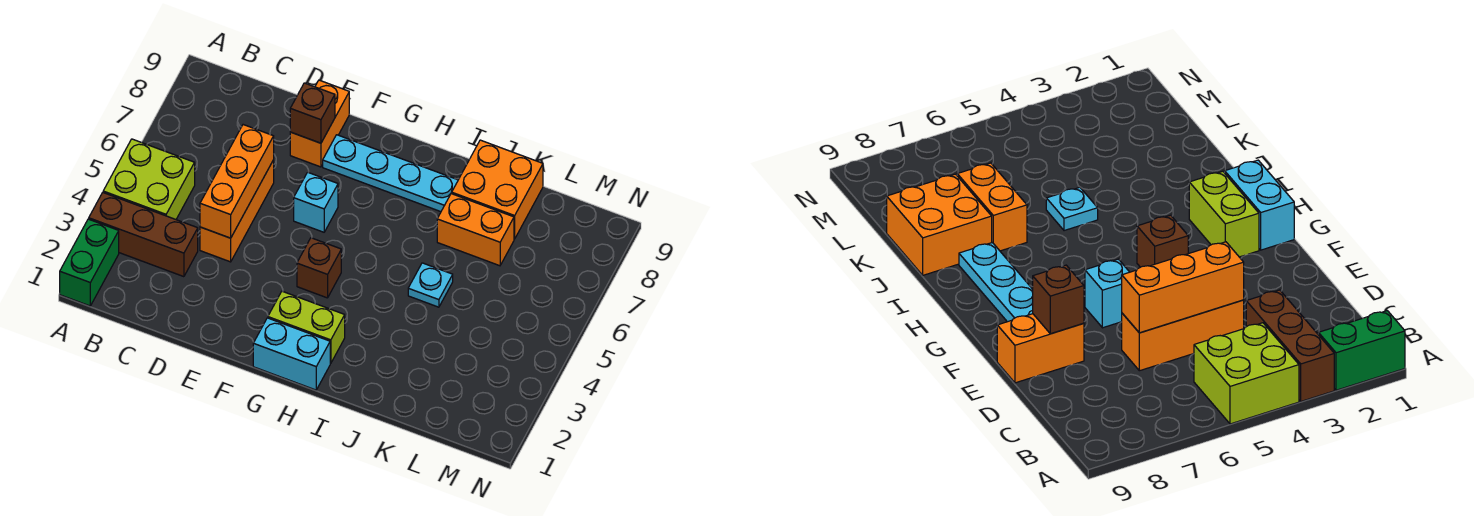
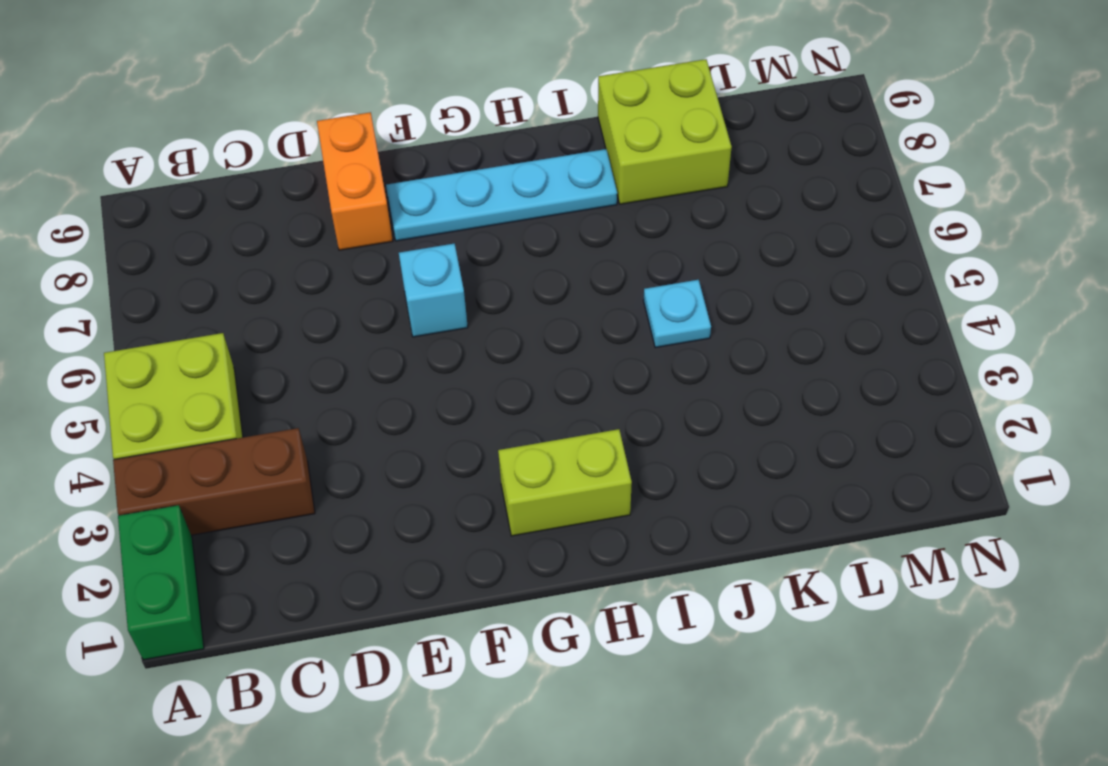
lime 2x2 brick [598,59,732,204] -> orange 2x2 brick [452,140,543,239]
none -> orange 1x3 brick [200,160,274,262]
none -> cyan 1x2 brick [253,318,330,390]
none -> brown 1x1 brick [297,238,341,298]

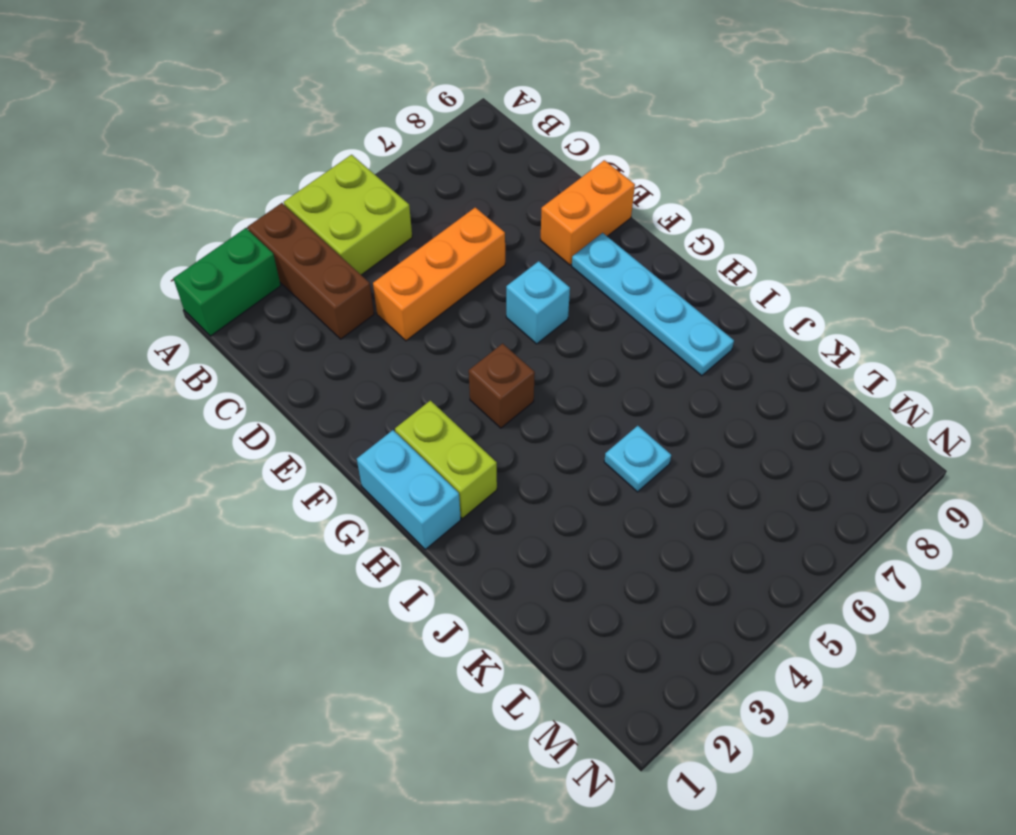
none -> orange 1x2 brick [437,194,514,266]
none -> orange 2x2 brick [452,140,543,239]
none -> orange 1x3 brick [200,125,274,238]

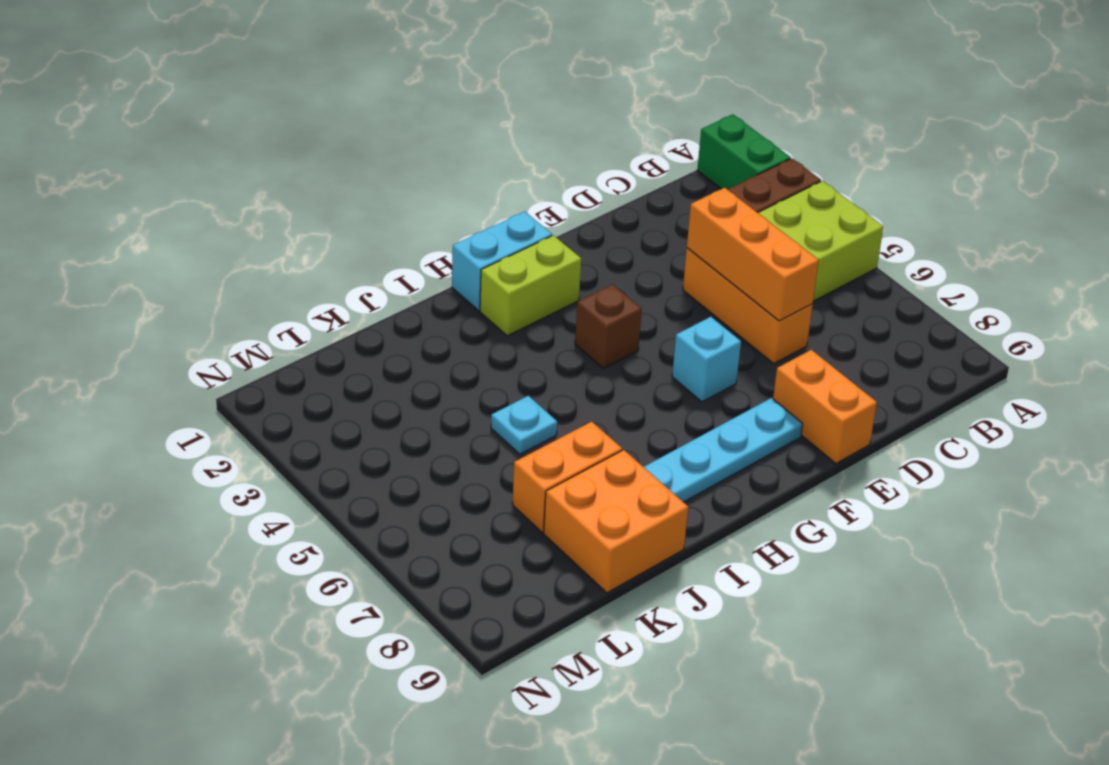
none -> brown 1x1 brick [290,83,335,143]

